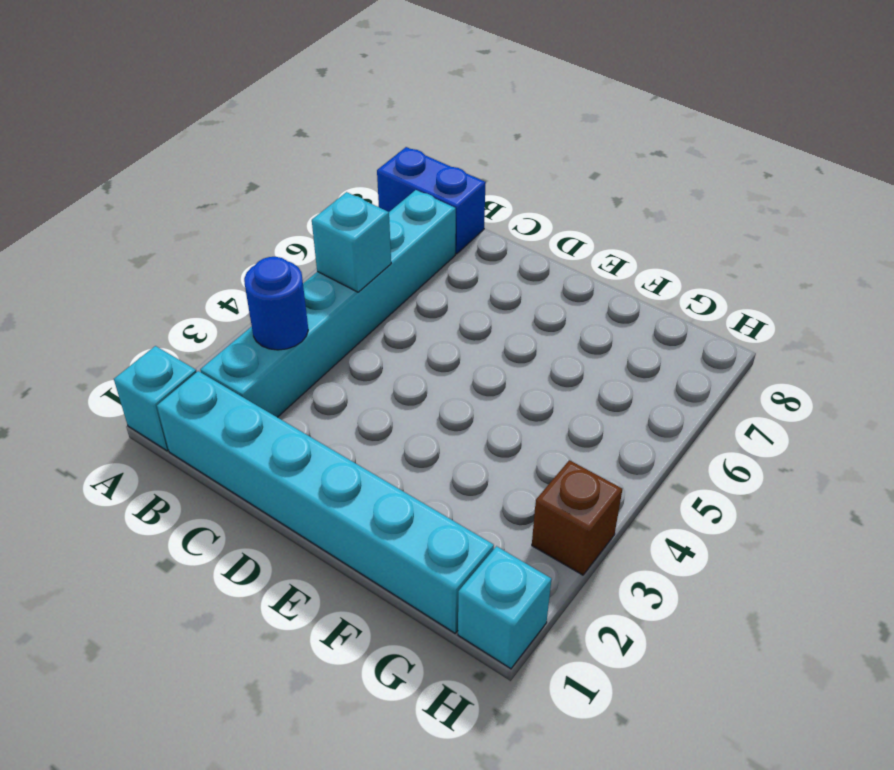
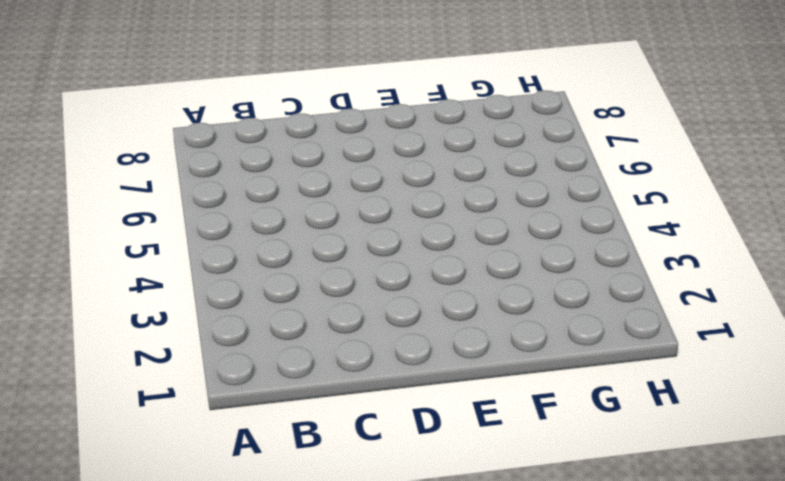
none -> cyan 1x1 brick [114,346,196,451]
none -> blue 1x2 brick [377,147,486,254]

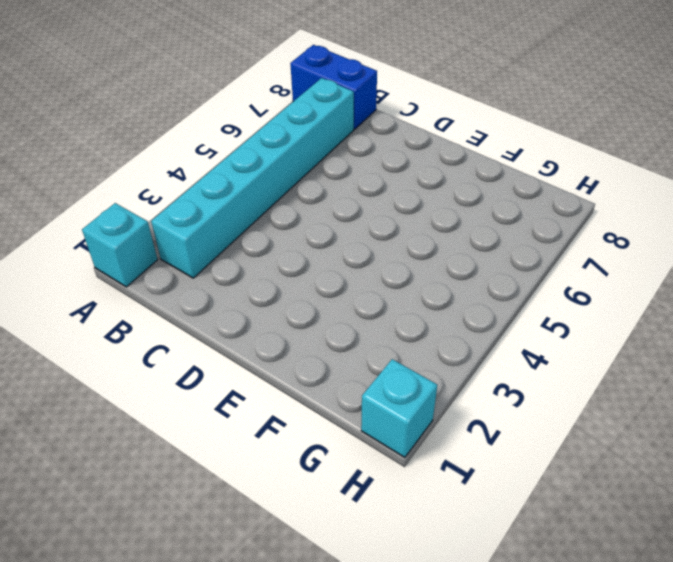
none -> cyan 1x6 brick [157,371,494,633]
none -> brown 1x1 brick [532,460,622,575]

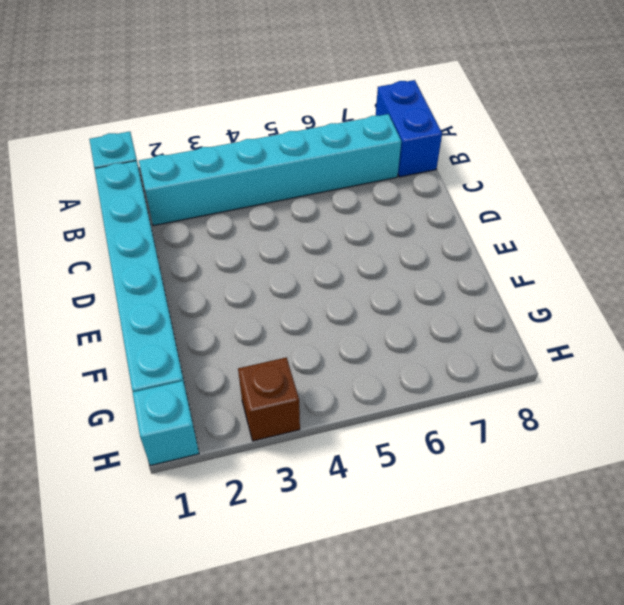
none -> blue 1x1 round brick [244,257,308,350]
none -> cyan 1x1 brick [312,192,391,292]

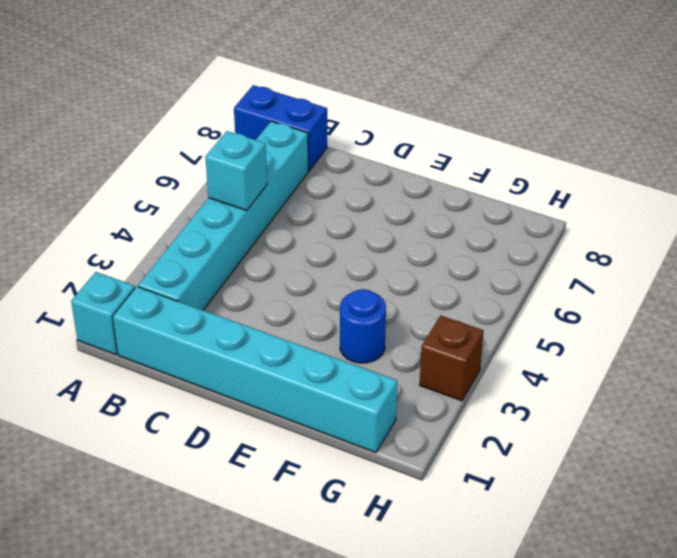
blue 1x1 round brick [340,289,386,363] -> blue 1x1 round brick moved to [244,257,308,350]
none -> cyan 1x1 brick [458,546,551,669]

